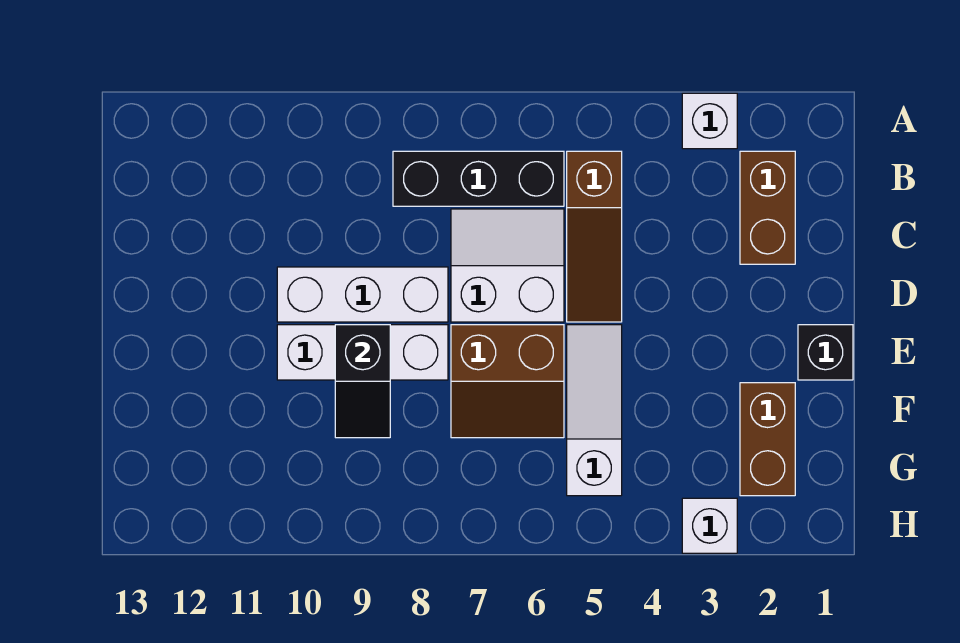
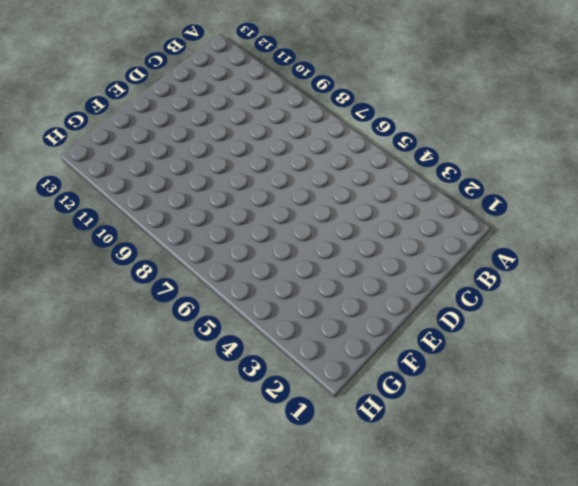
none -> white 1x1 brick [682,93,737,149]
none -> brown 1x2 brick [740,151,795,264]
none -> brown 1x3 slope [567,151,622,322]

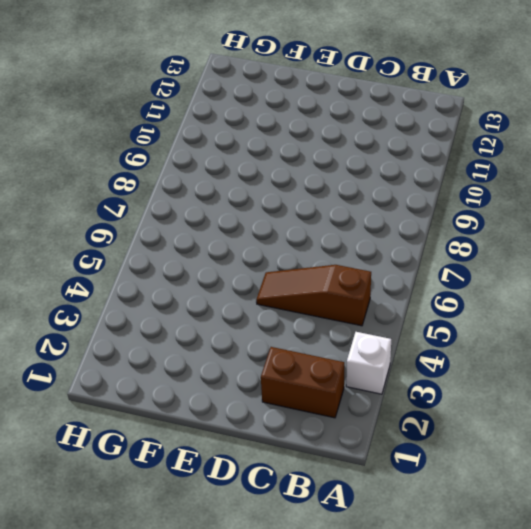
none -> black 1x3 brick [393,151,564,206]
none -> white 2x2 slope [451,209,564,322]
none -> white 1x3 brick [277,267,448,322]

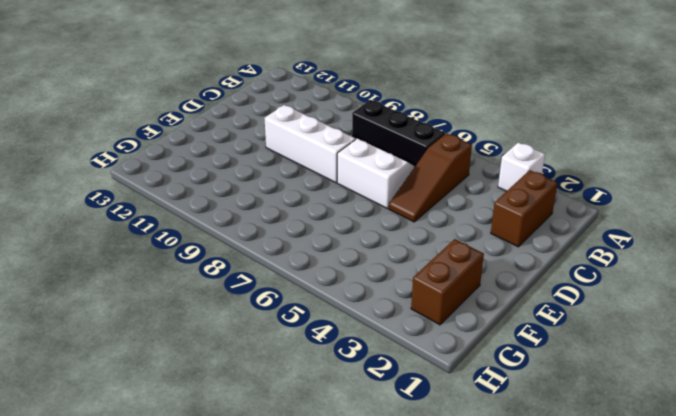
none -> black 1x1 brick [798,325,853,380]
none -> white 1x3 slope [567,325,622,496]
none -> brown 2x2 slope [451,325,564,438]

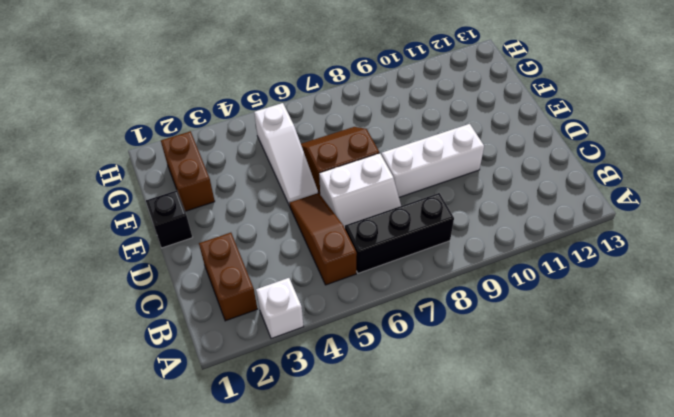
none -> white 1x3 brick [277,325,448,380]
none -> white 1x1 brick [682,498,737,553]
none -> black 1x2 slope [335,325,390,438]

